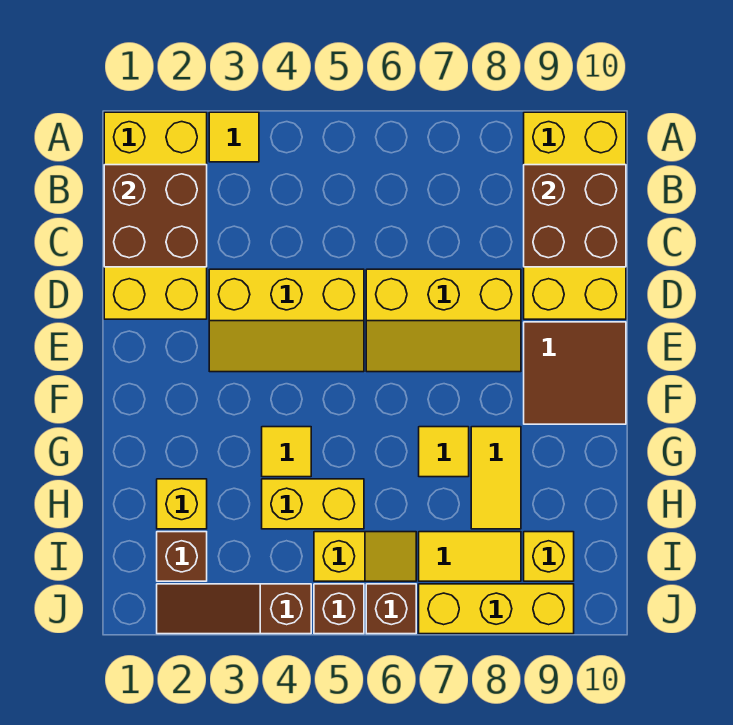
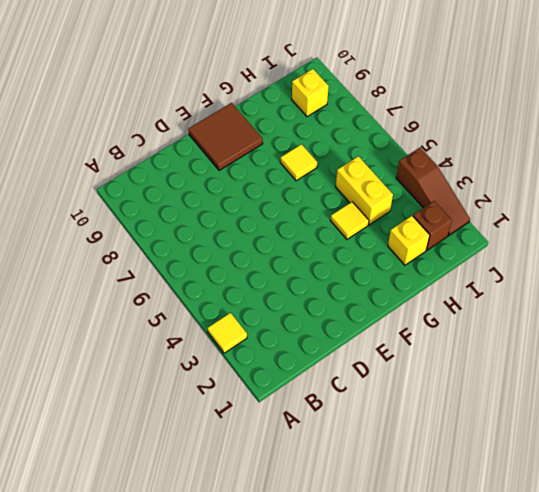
none -> yellow 2x4 brick [104,112,207,319]
none -> yellow 2x4 brick [524,112,626,319]
none -> yellow 2x3 slope [209,269,364,372]

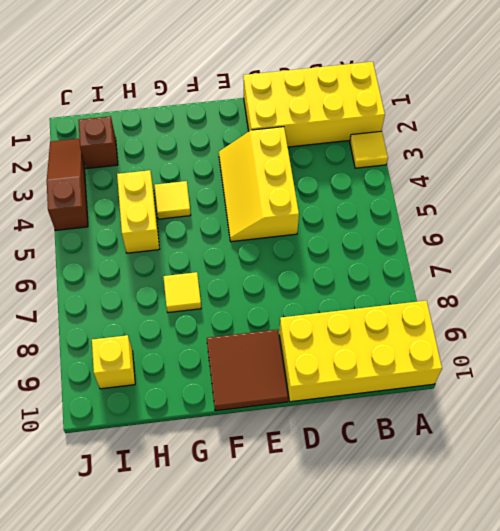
none -> yellow 2x3 slope [366,269,521,372]
none -> yellow 1x2 tile [471,427,521,529]
none -> yellow 1x1 brick [157,479,207,529]

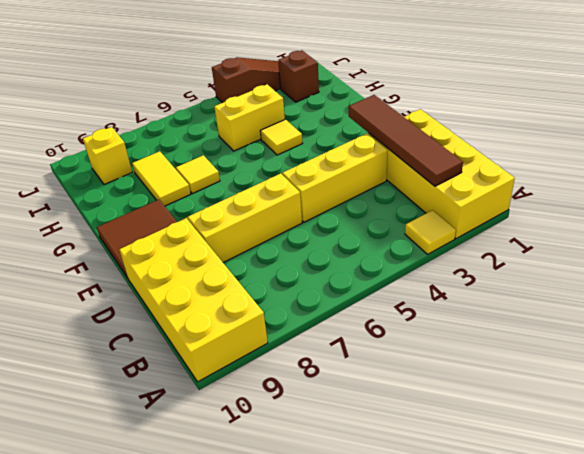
brown 1x4 tile [349,95,463,186] -> brown 2x2 brick [104,165,207,267]
none -> yellow 1x1 brick [157,479,207,529]
none -> yellow 1x2 slope [314,532,416,581]
none -> yellow 1x2 tile [419,532,521,581]

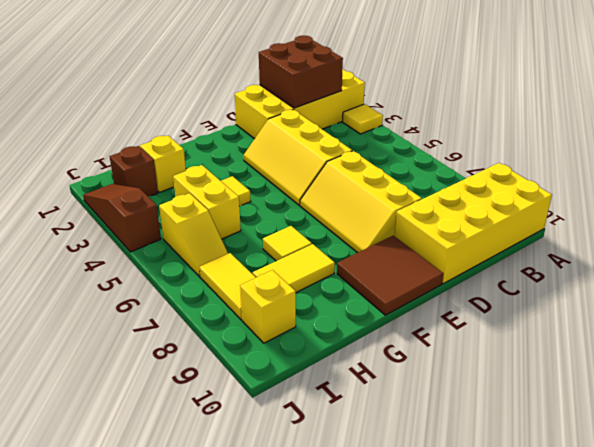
none -> brown 1x1 brick [314,584,364,634]
none -> brown 1x1 brick [366,584,416,634]
none -> yellow 1x3 brick [419,584,574,634]

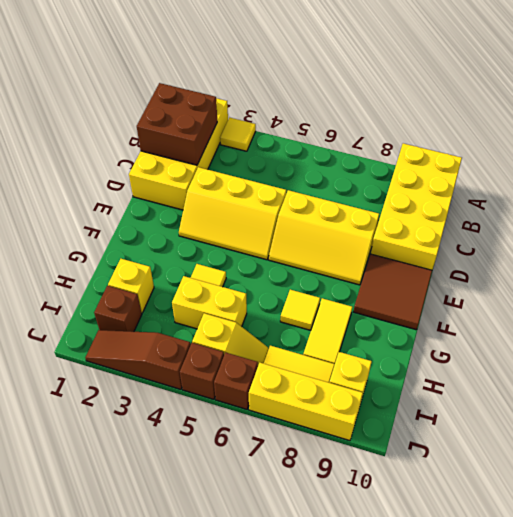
none -> brown 2x2 brick [524,165,626,267]

